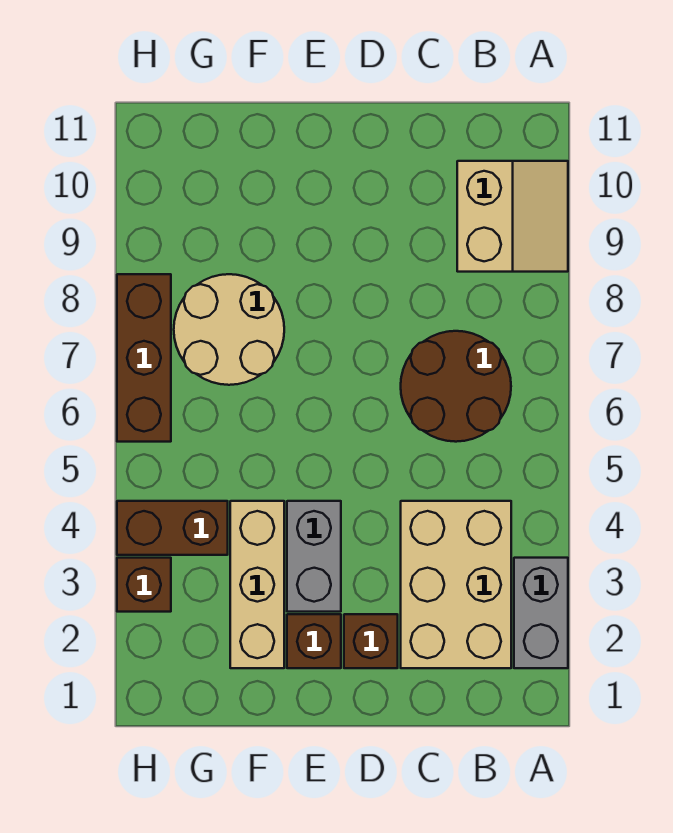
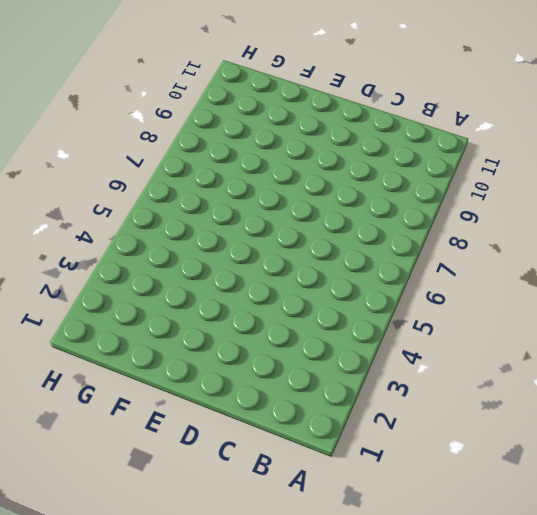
none -> grey 1x2 brick [514,558,568,668]
none -> tan 2x2 slope [457,161,568,272]
none -> tan 2x3 brick [401,501,511,668]

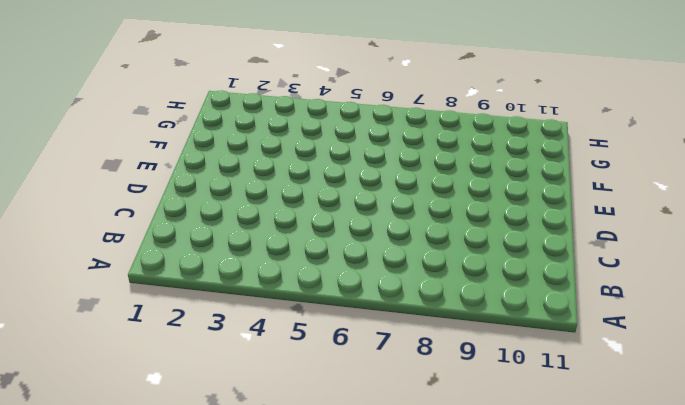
none -> grey 1x2 brick [514,558,568,668]
none -> tan 2x2 slope [457,161,568,272]
none -> tan 2x3 brick [401,501,511,668]

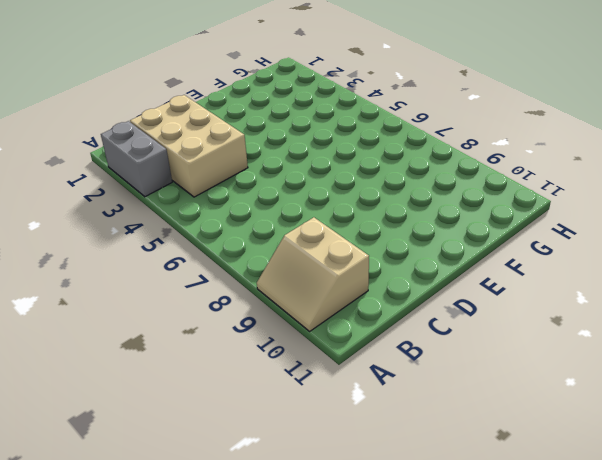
none -> brown 2x2 round brick [401,331,511,442]
none -> brown 1x1 brick [344,614,398,668]
none -> brown 1x1 brick [287,614,341,668]

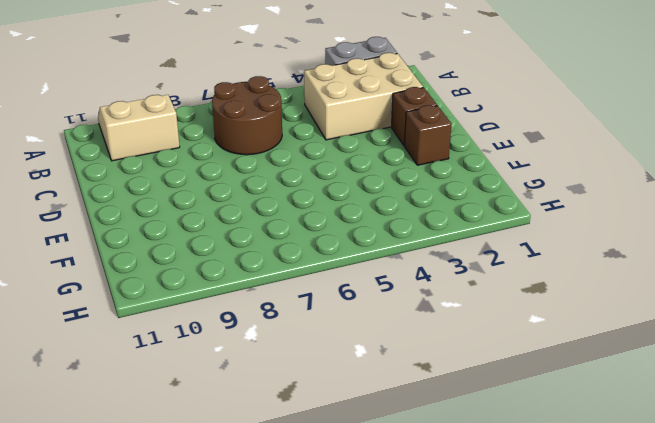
none -> grey 1x2 brick [287,501,341,612]
none -> tan 1x3 brick [230,501,284,668]
none -> tan 2x2 round brick [174,274,284,385]

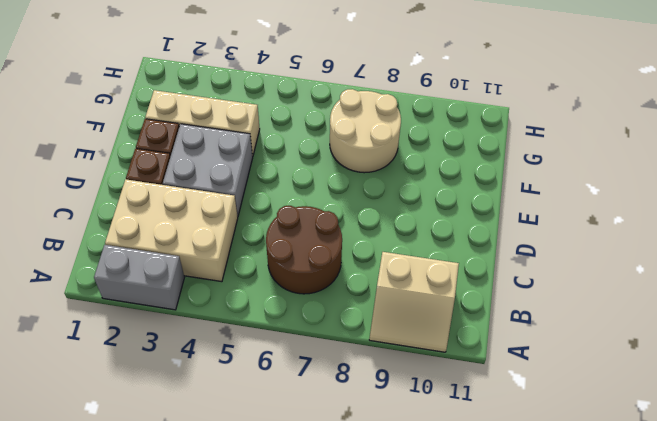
grey 2x2 brick [163,124,253,217] -> grey 1x2 brick [287,501,341,612]
none -> brown 1x2 brick [117,501,228,555]
none -> brown 1x1 brick [117,558,171,612]
none -> brown 1x3 brick [117,274,171,442]

